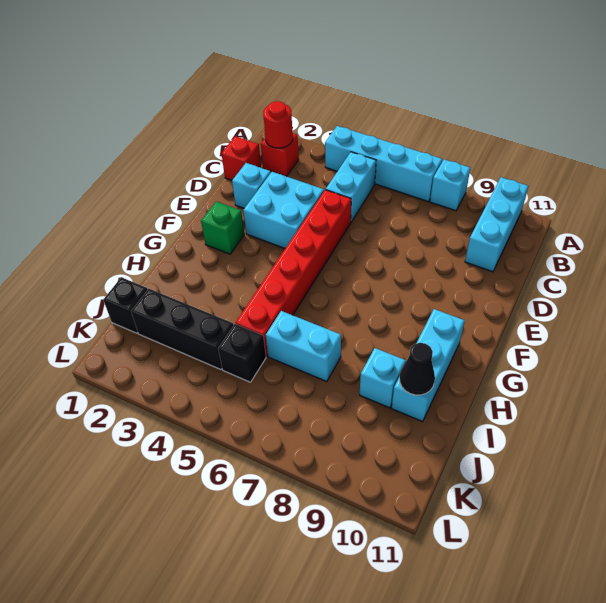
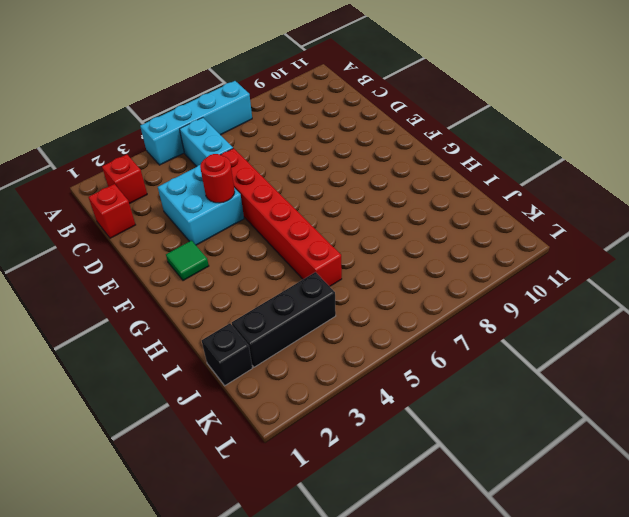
red 1x1 round brick [200,154,235,203] -> red 1x1 round brick moved to [263,101,293,148]
green 1x1 tile [166,241,209,281] -> green 1x1 brick [201,201,244,254]
none -> cyan 1x1 brick [430,159,470,211]
none -> cyan 1x3 brick [465,177,528,272]
none -> cyan 1x1 brick [232,163,271,208]

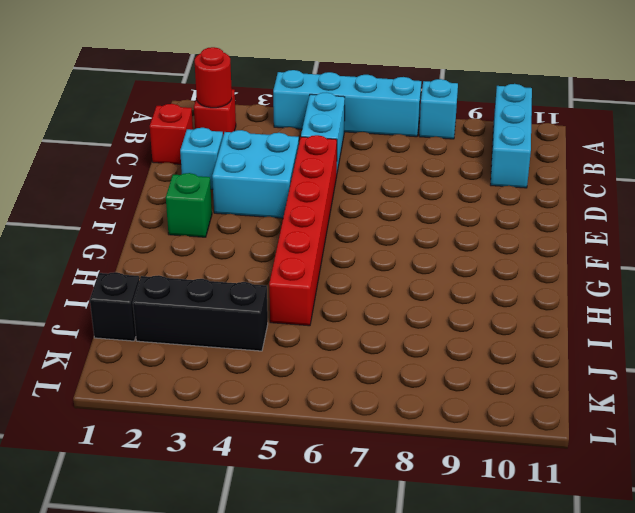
none -> cyan 1x3 brick [392,309,465,422]
none -> cyan 1x2 brick [266,311,341,382]
none -> cyan 1x1 brick [360,348,406,408]

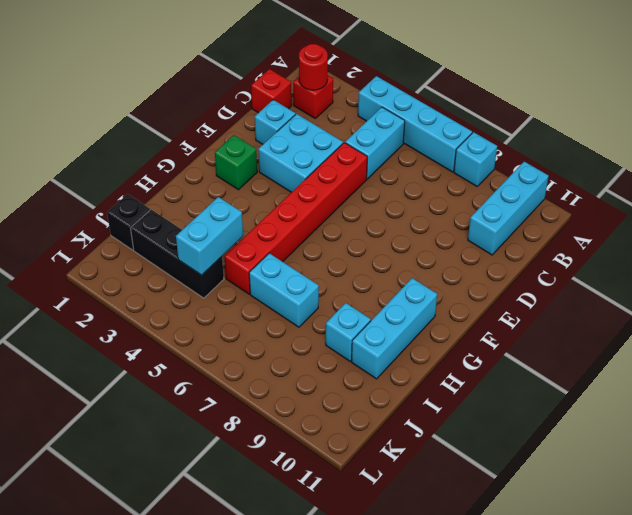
cyan 1x2 brick [176,197,243,275] -> none
none -> black 1x1 brick [218,324,266,382]
none -> black 1x1 cone [400,343,435,395]

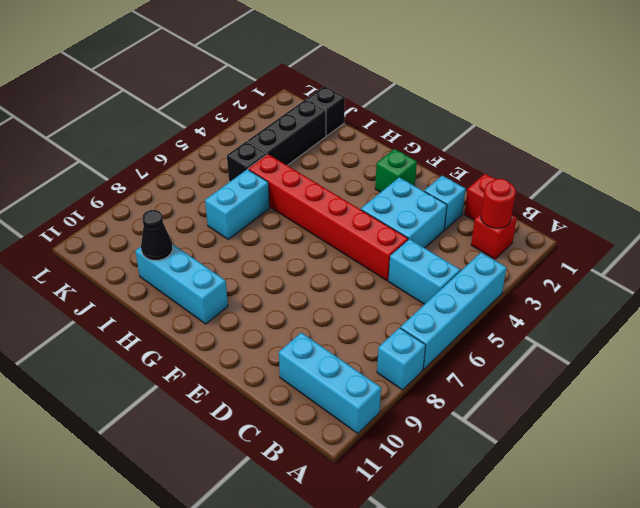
none -> cyan 1x1 brick [360,348,406,408]

